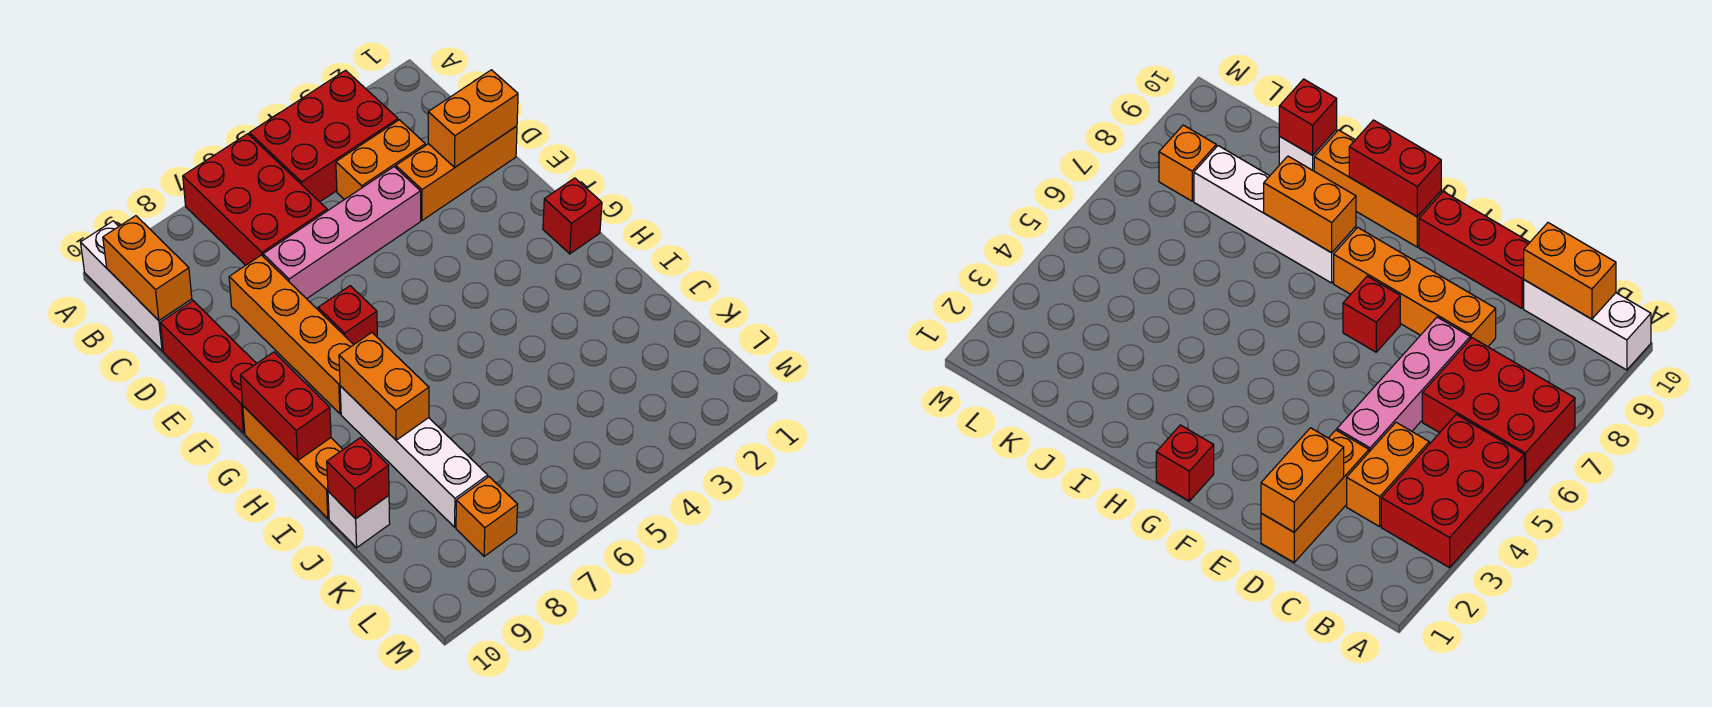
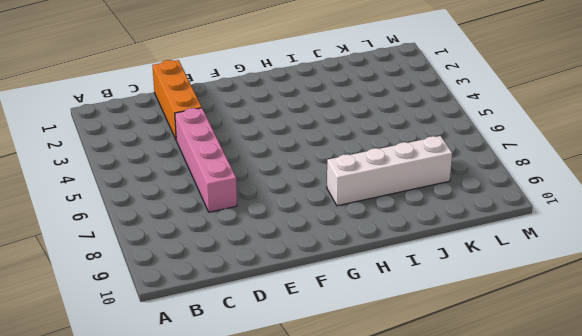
none -> red 2x3 brick [249,70,398,202]
none -> red 2x3 brick [183,134,327,265]
none -> white 1x3 brick [80,221,192,351]

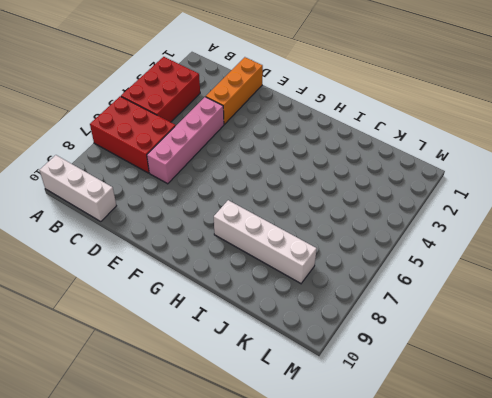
none -> orange 1x2 brick [336,120,425,200]
none -> orange 1x4 brick [229,255,354,414]
none -> red 1x3 brick [160,301,257,433]

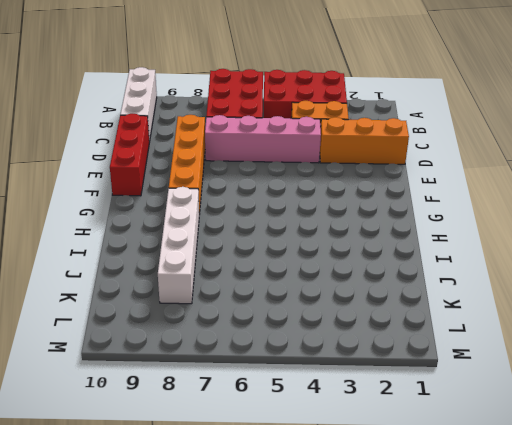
none -> red 1x1 brick [318,286,377,344]
none -> red 1x1 brick [543,178,602,254]
none -> orange 1x3 brick [243,406,343,519]

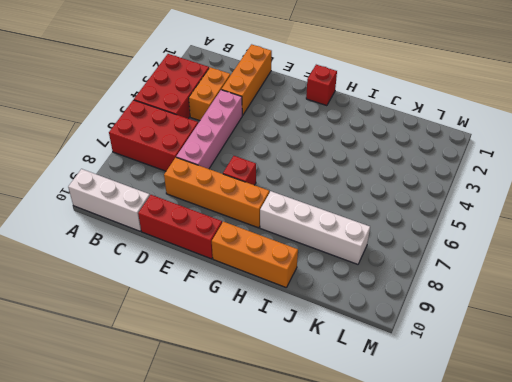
none -> white 1x1 brick [328,491,390,548]
none -> orange 1x1 brick [456,477,518,556]
none -> orange 1x2 brick [103,216,192,320]

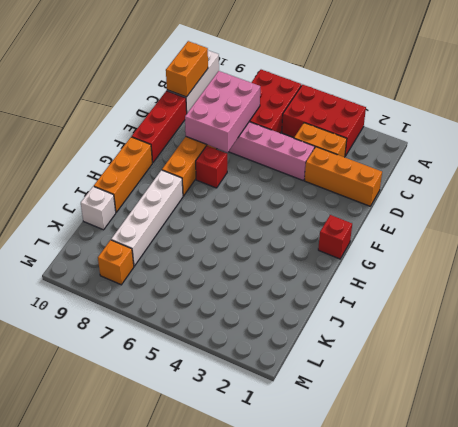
pink 2x3 brick [185,71,260,152] -> none
none -> orange 1x2 brick [428,70,518,167]
none -> red 1x2 brick [240,352,331,460]
none -> orange 1x2 brick [339,333,429,440]

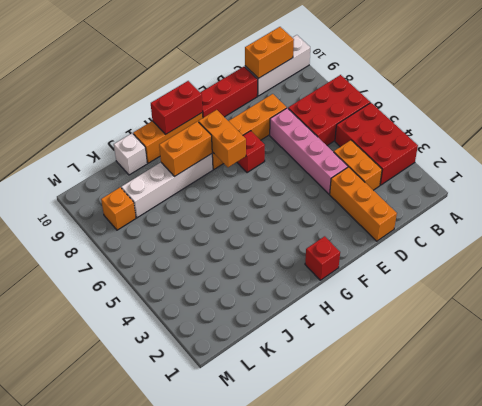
orange 1x2 brick [199,110,246,167] -> orange 1x2 brick moved to [428,70,518,167]
none -> red 1x1 brick [327,438,389,519]

